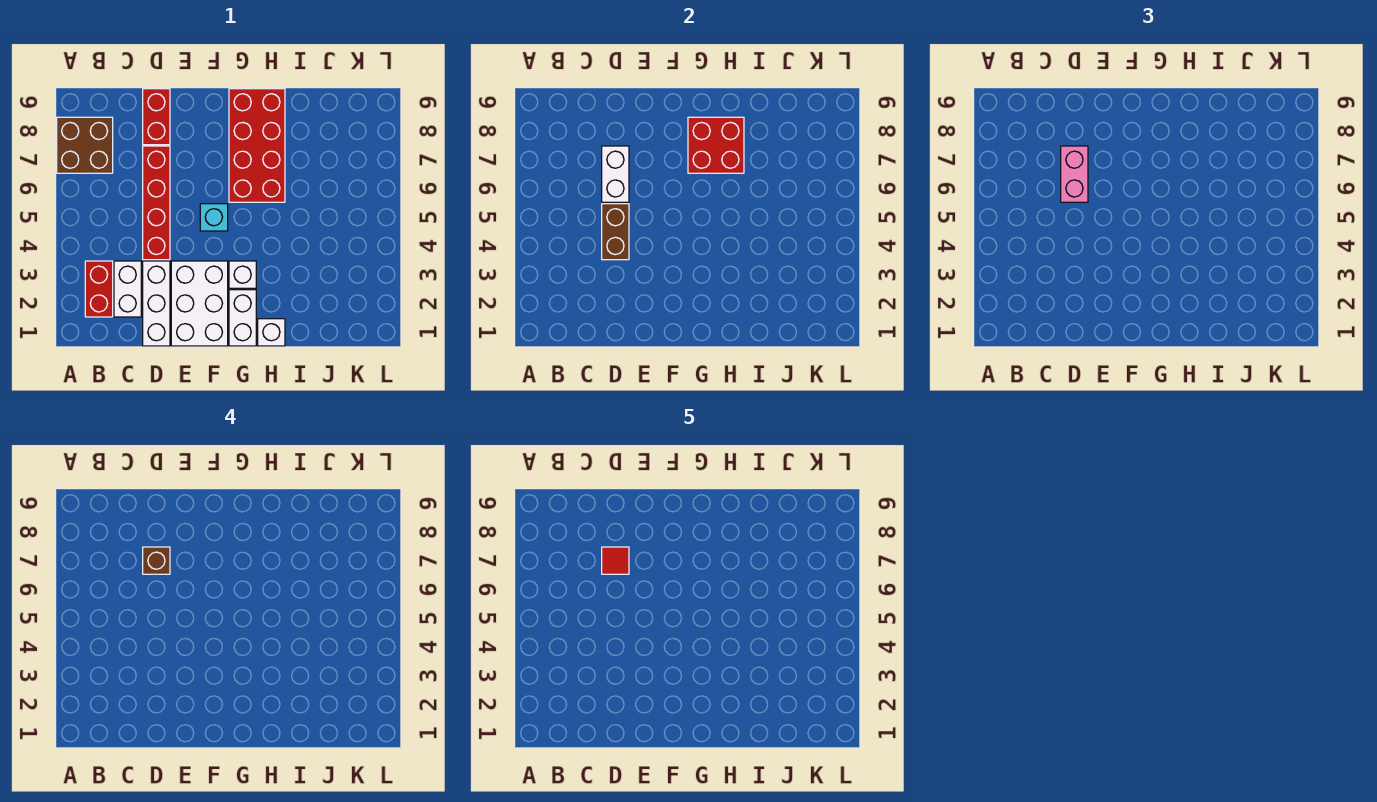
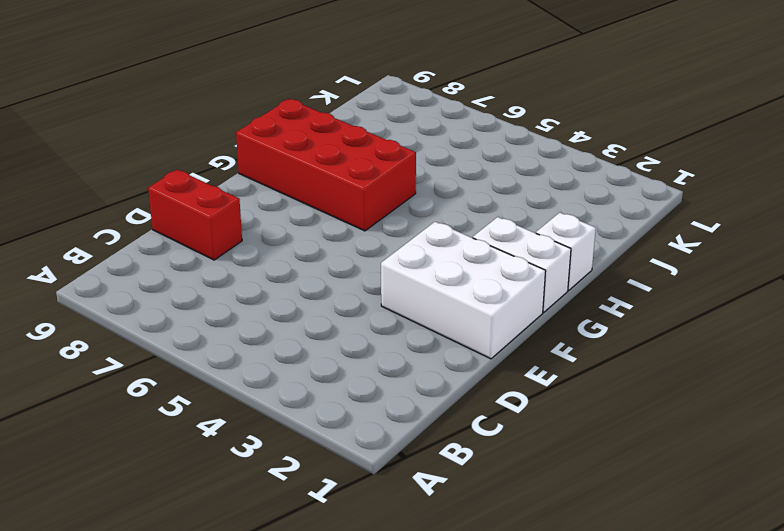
none -> brown 2x2 brick [57,117,113,173]
none -> red 1x2 brick [85,261,113,317]
none -> white 1x2 brick [114,261,141,317]

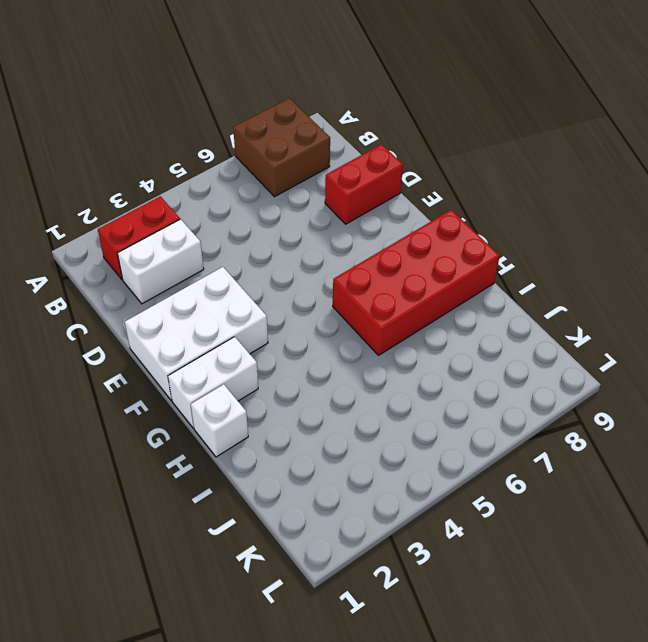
none -> white 1x3 brick [143,261,170,346]
none -> red 1x4 brick [143,146,170,260]
none -> cyan 1x1 brick [200,204,228,231]

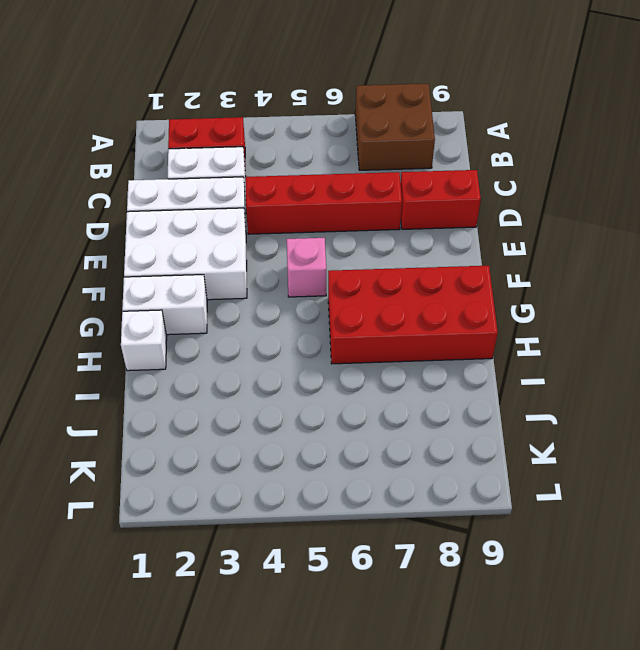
pink 1x1 brick [287,238,326,297] -> cyan 1x1 brick [200,204,228,231]
none -> white 1x1 brick [229,261,256,288]
none -> brown 1x2 brick [602,204,629,260]
none -> white 1x2 brick [602,146,629,202]

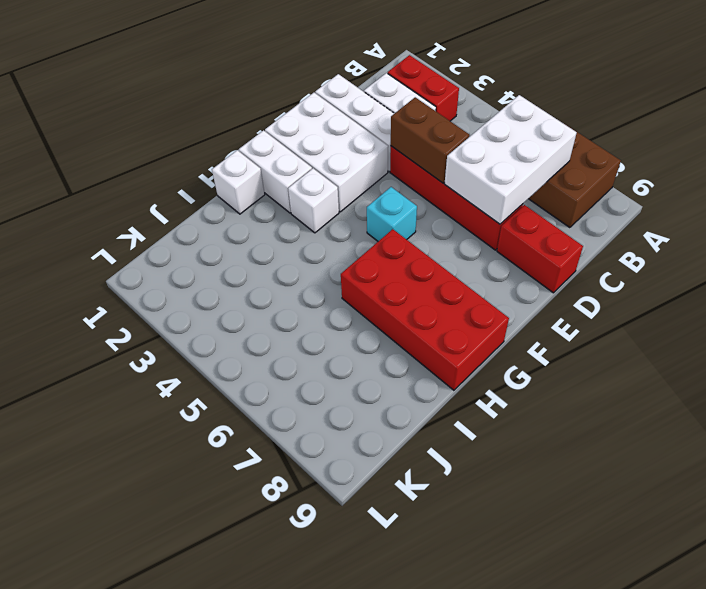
white 2x3 brick [445,95,577,224] -> white 1x2 brick [602,146,629,202]
none -> red 2x2 brick [688,117,744,173]
none -> pink 1x2 brick [1061,146,1088,202]
none -> brown 1x1 brick [143,547,170,574]

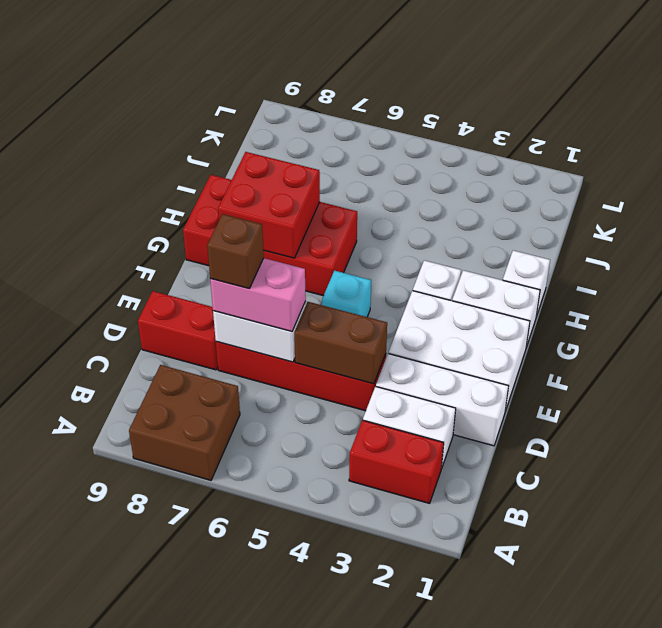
none -> red 1x1 tile [602,547,629,574]

